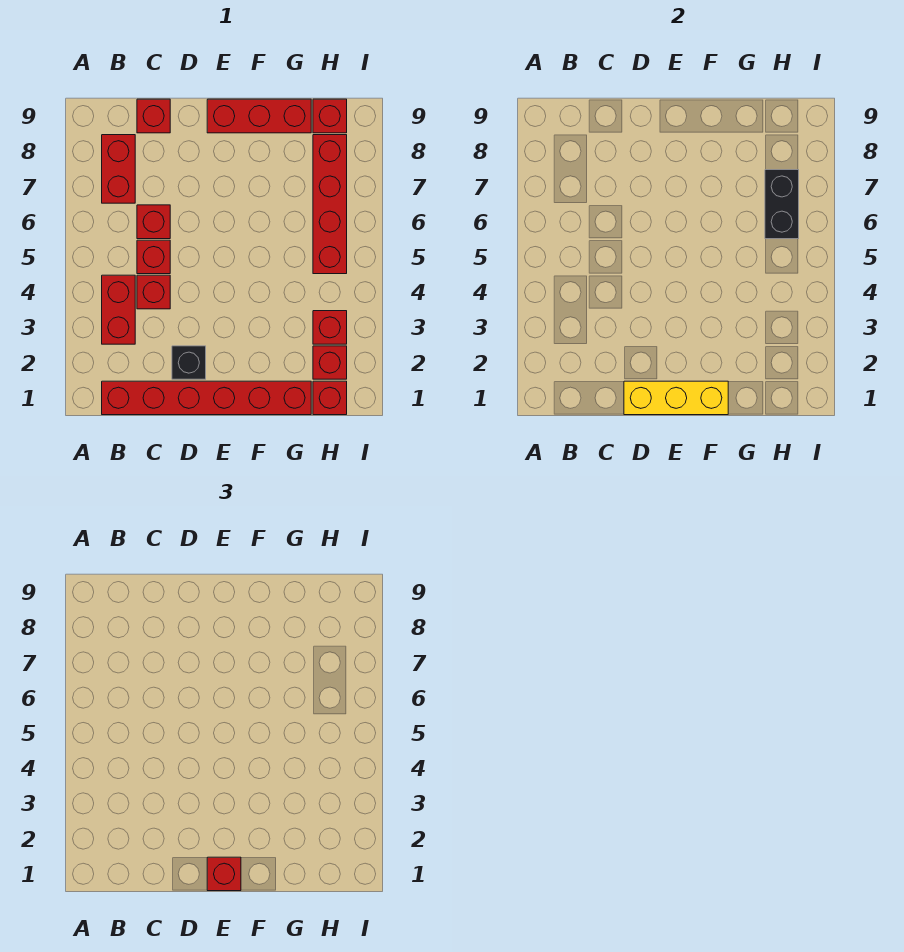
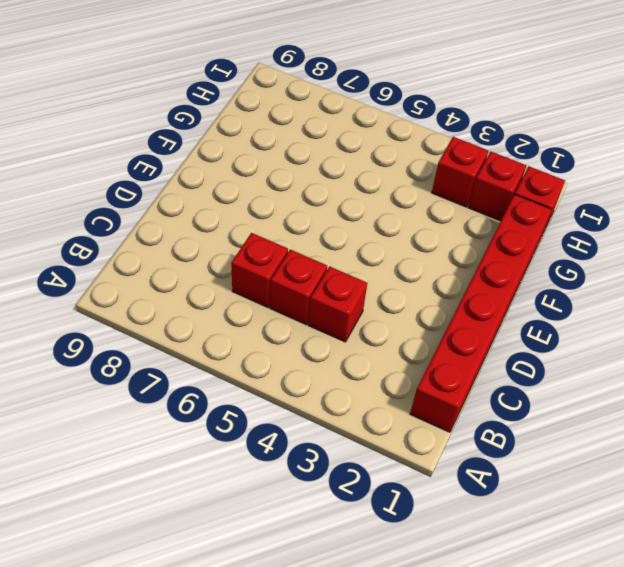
none -> red 1x2 brick [102,275,135,344]
none -> red 1x2 brick [102,135,135,203]
none -> red 1x1 brick [137,99,170,133]

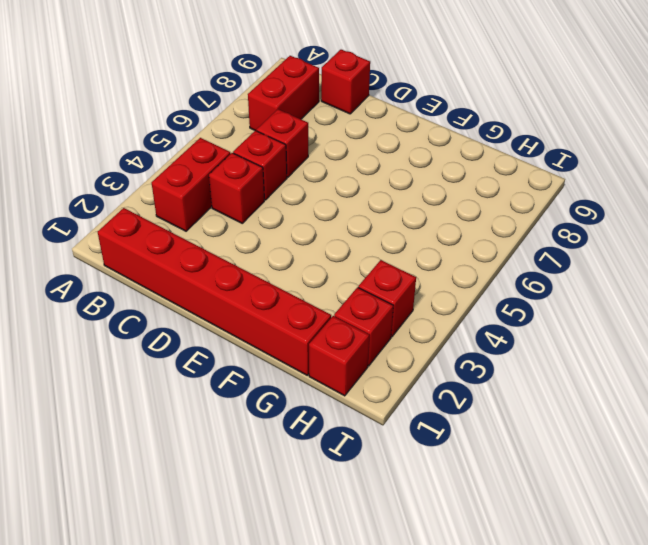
none -> black 1x1 brick [172,346,206,379]
none -> red 1x3 brick [207,99,311,133]
none -> red 1x4 brick [313,135,347,274]

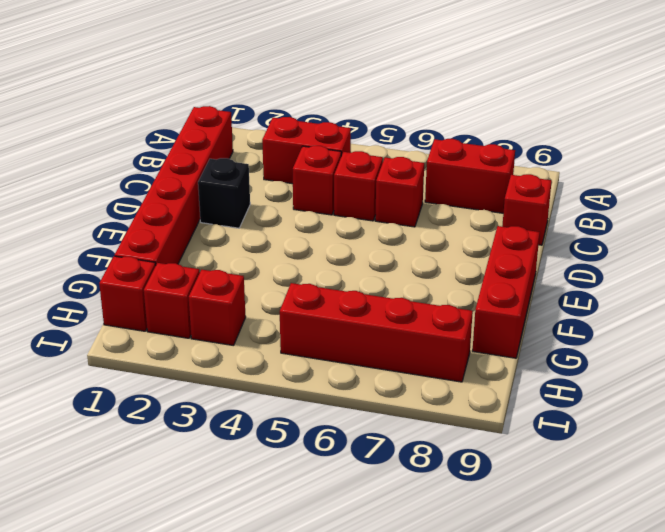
none -> red 1x1 brick [313,99,347,133]
none -> yellow 1x3 brick [624,381,728,415]
none -> black 1x2 brick [765,170,799,239]

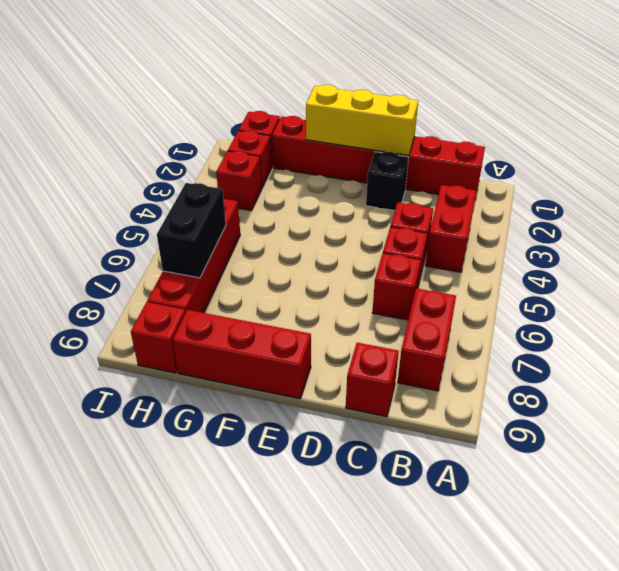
none -> red 1x1 brick [207,857,241,891]

